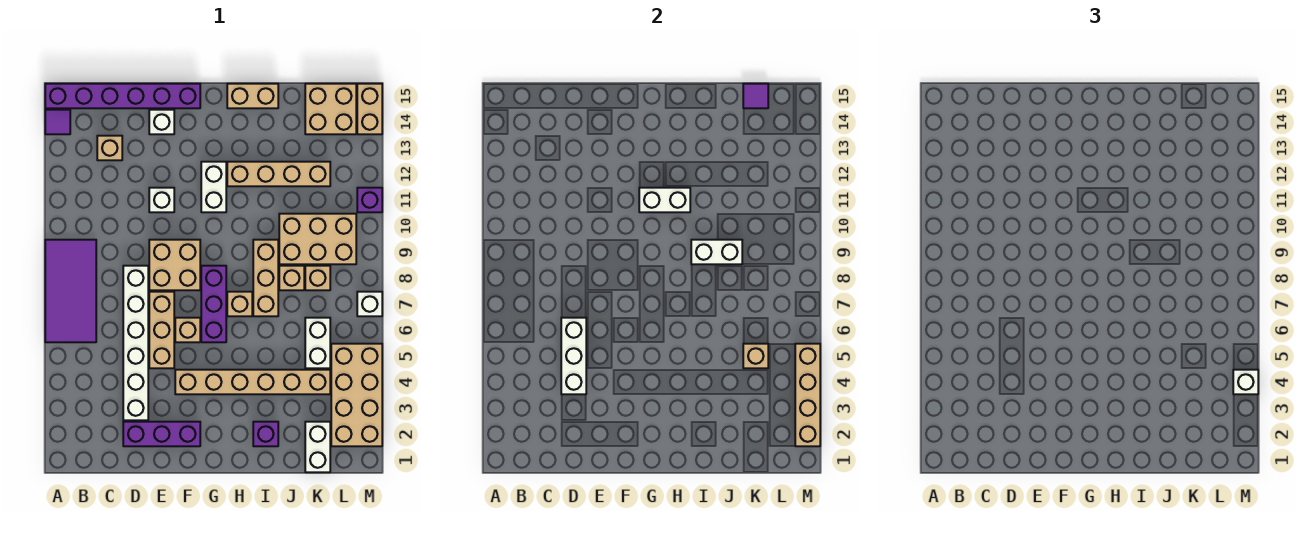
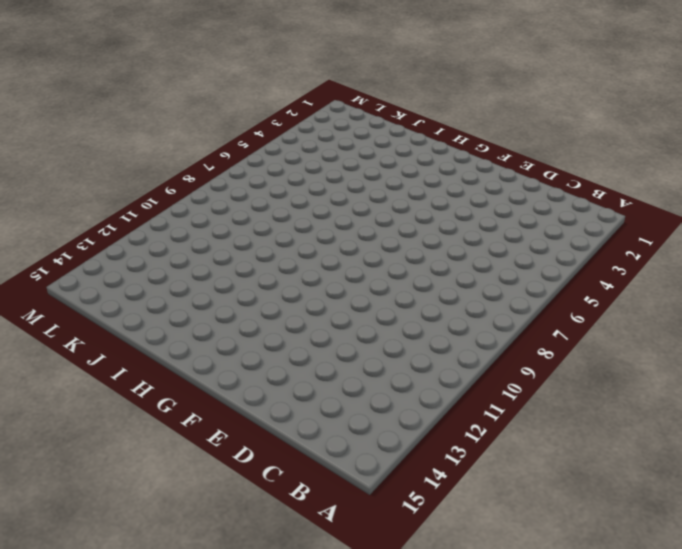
none -> purple 2x4 tile [45,240,96,342]
none -> purple 1x1 tile [45,110,70,134]
none -> purple 1x6 brick [45,84,200,108]
none -> tan 1x1 brick [97,136,122,160]

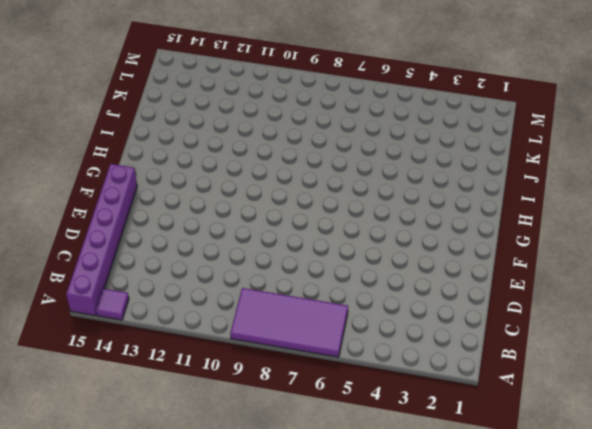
none -> tan 1x1 brick [97,136,122,160]
none -> purple 1x3 brick [123,422,200,446]
none -> white 1x6 brick [123,266,148,420]
none -> tan 1x3 brick [149,292,174,368]

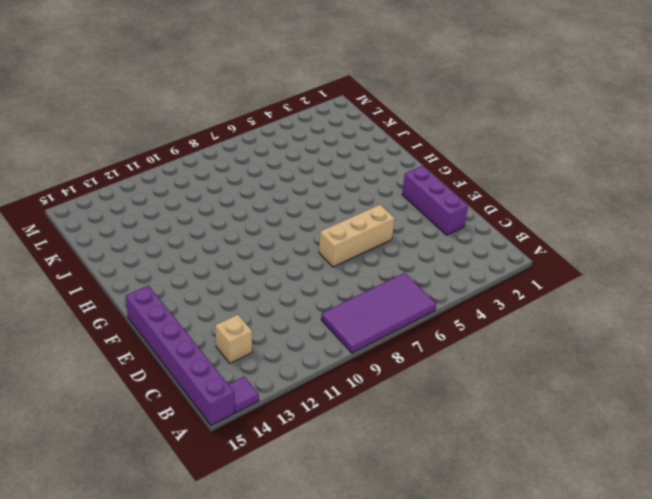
none -> white 1x6 brick [123,266,148,420]
none -> tan 2x2 brick [149,240,200,290]
none -> white 1x1 brick [149,188,174,212]
none -> white 1x1 brick [149,110,174,134]

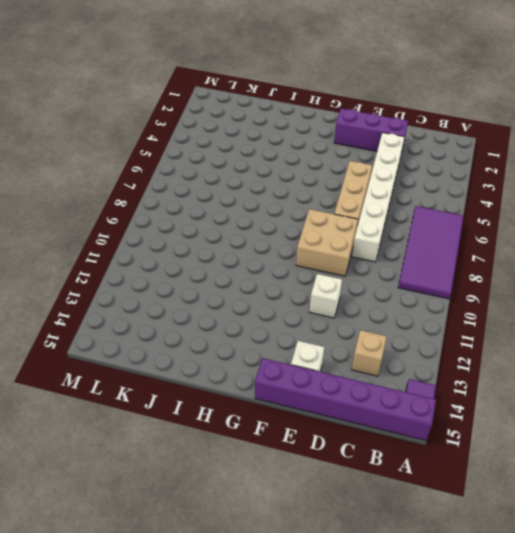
none -> tan 1x6 brick [175,370,330,394]
none -> tan 1x1 brick [175,318,200,342]
none -> purple 1x3 brick [201,266,226,342]
none -> white 1x2 brick [201,162,226,212]

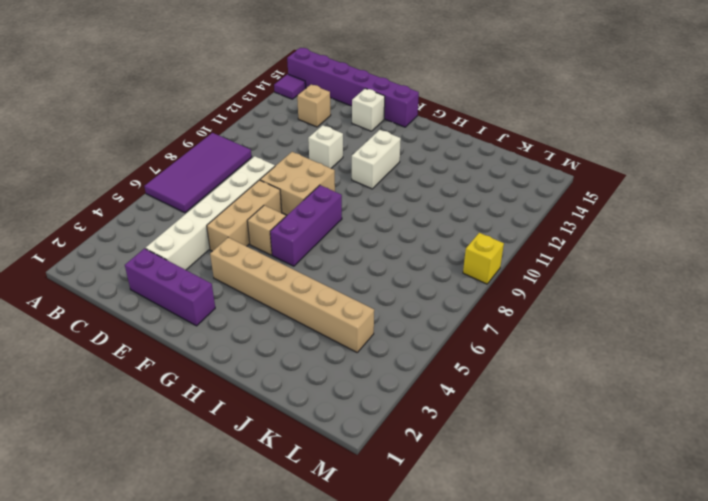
yellow 1x1 brick [463,233,504,284] -> none
none -> tan 1x1 brick [227,292,252,316]
none -> tan 1x4 brick [227,162,330,186]
none -> tan 1x2 brick [227,84,278,108]
none -> purple 1x1 brick [253,422,278,446]

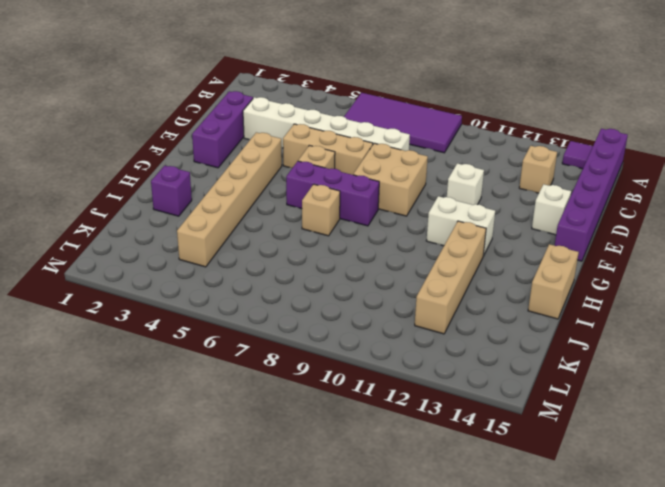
none -> tan 1x3 brick [253,240,278,316]
none -> tan 1x1 brick [279,266,304,290]
none -> tan 2x3 brick [279,214,356,264]
none -> white 1x2 brick [305,422,330,472]

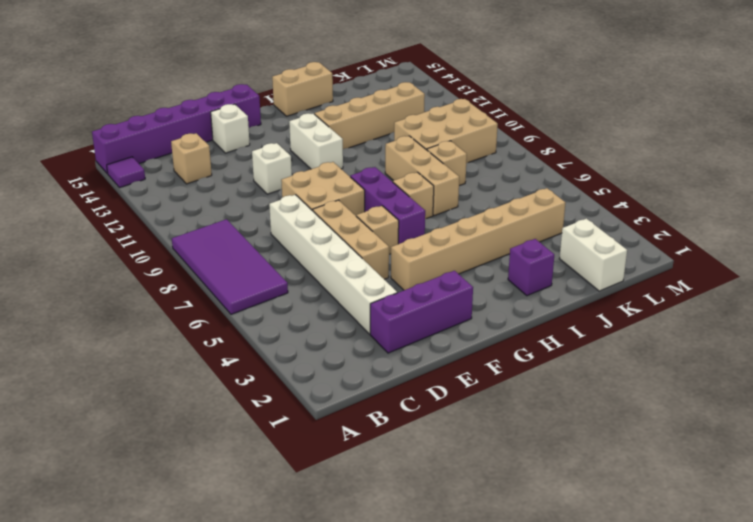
none -> white 1x2 brick [305,318,330,368]
none -> tan 1x1 brick [305,266,330,290]
none -> tan 2x2 brick [305,84,356,134]
none -> tan 2x4 brick [331,344,382,446]

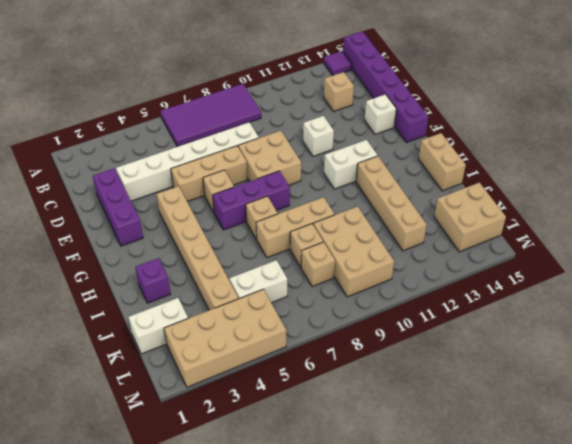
none -> white 1x1 brick [357,292,382,316]
none -> purple 1x1 brick [357,188,382,212]
none -> tan 1x2 brick [357,84,382,134]
none -> white 1x3 brick [561,318,586,394]

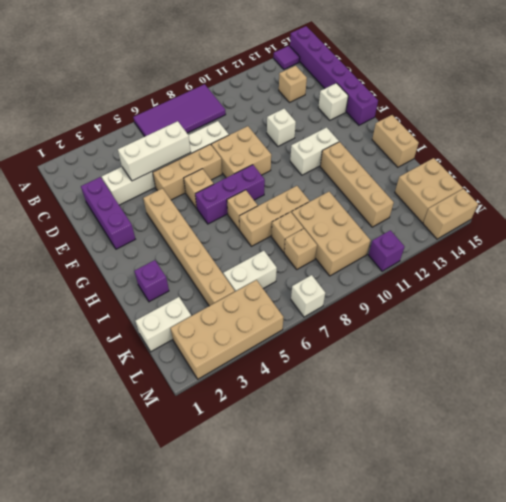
none -> white 1x2 brick [639,188,690,212]
none -> white 1x2 brick [691,240,742,264]
none -> tan 1x1 brick [743,344,768,368]
none -> purple 1x1 tile [743,84,768,108]

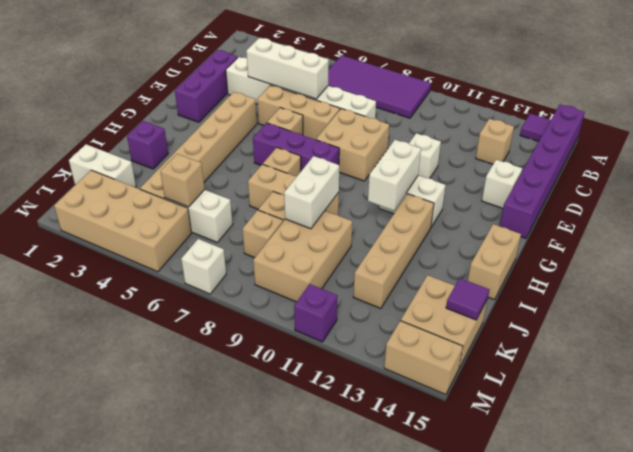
none -> tan 1x4 brick [795,344,820,446]
none -> white 1x1 brick [1233,370,1258,394]

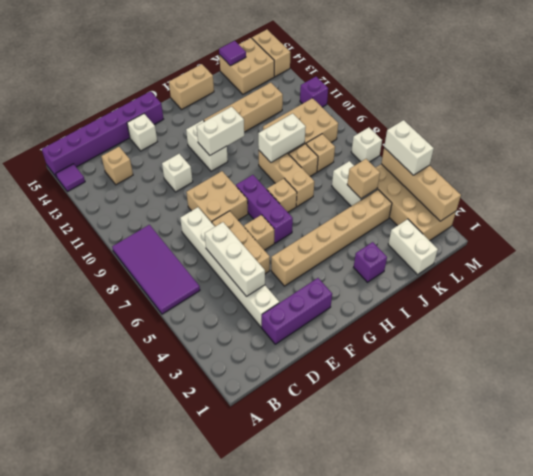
white 1x2 brick [384,120,434,175] -> white 1x1 brick [1233,370,1258,394]

